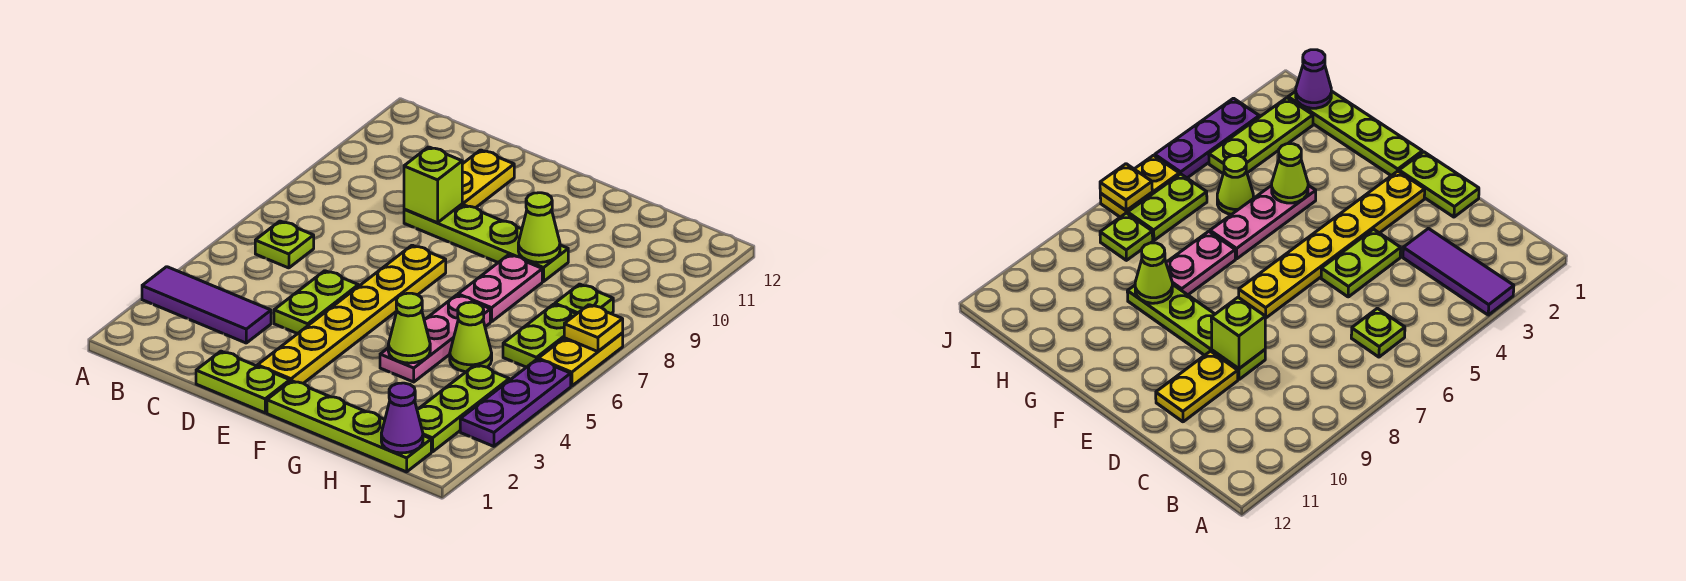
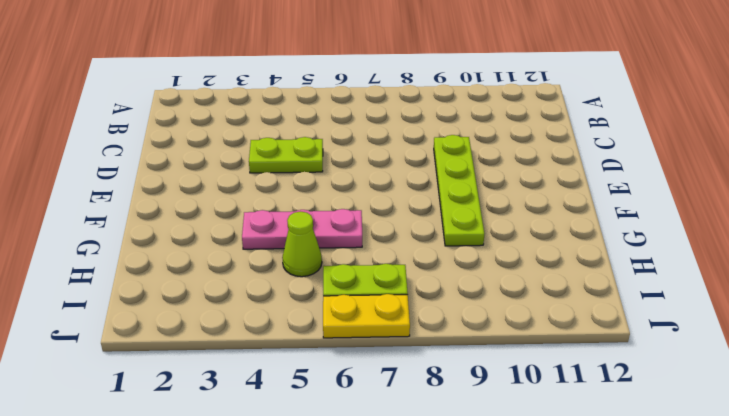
none -> purple 1x3 tile [142,267,271,343]
none -> lime 1x1 plate [255,221,314,268]
none -> lime 1x2 plate [196,351,290,413]

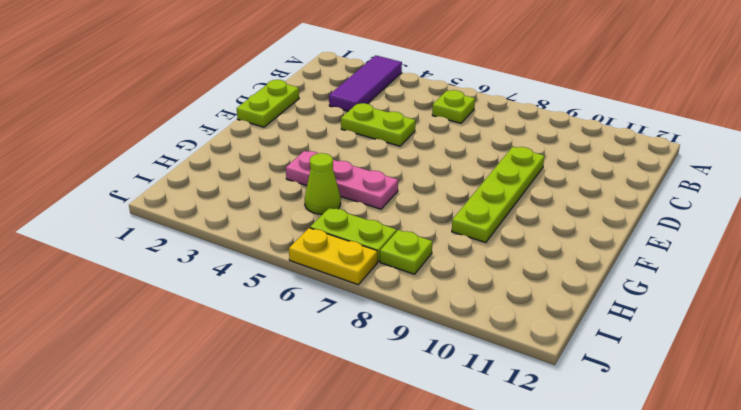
none -> yellow 1x2 plate [462,150,514,208]
none -> yellow 1x6 plate [257,245,446,383]
none -> lime 1x4 plate [267,381,431,472]

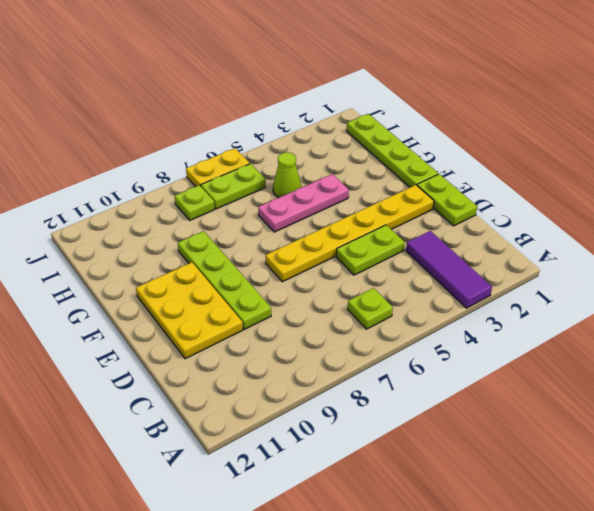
yellow 2x3 plate [136,262,243,359] -> yellow 1x2 plate [462,150,514,208]
none -> pink 1x2 plate [458,255,542,322]
none -> lime 1x3 plate [417,365,509,452]
none -> purple 1x3 plate [460,359,571,446]

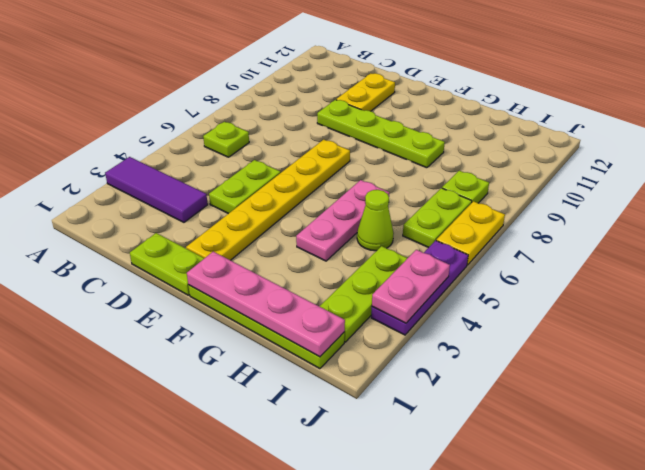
pink 1x4 plate [187,252,345,357] -> purple 1x1 cone [381,383,423,453]
pink 1x2 plate [372,250,450,323] -> pink 1x2 plate moved to [458,255,542,322]
none -> lime 1x1 brick [404,147,462,223]
none -> lime 1x1 cone [388,293,430,363]
none -> lime 1x1 cone [518,193,560,262]

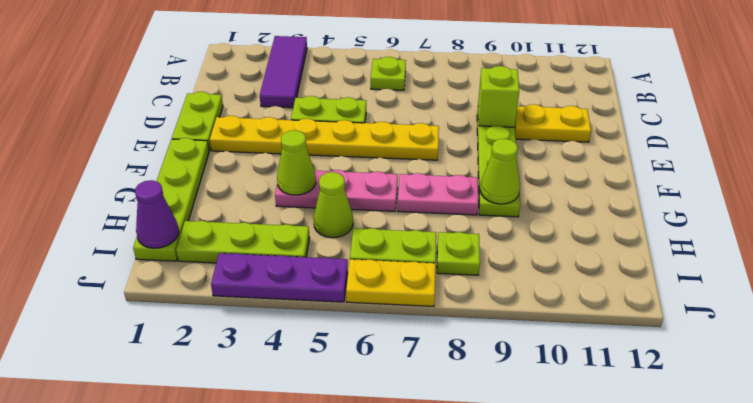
none -> yellow 1x1 plate [564,305,623,352]

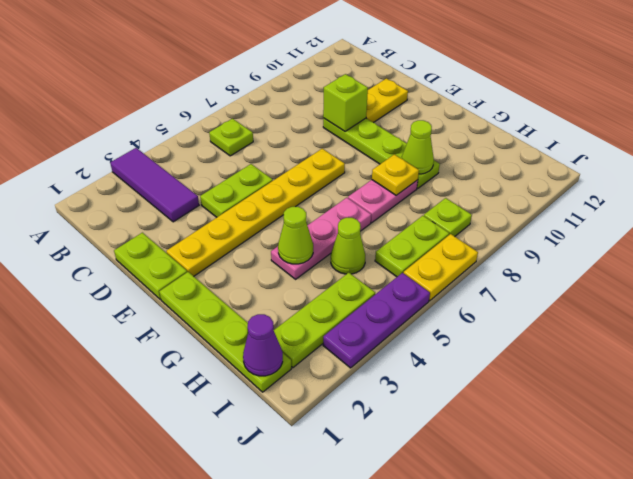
yellow 1x1 plate [372,154,419,195] -> yellow 1x1 plate moved to [564,305,623,352]

